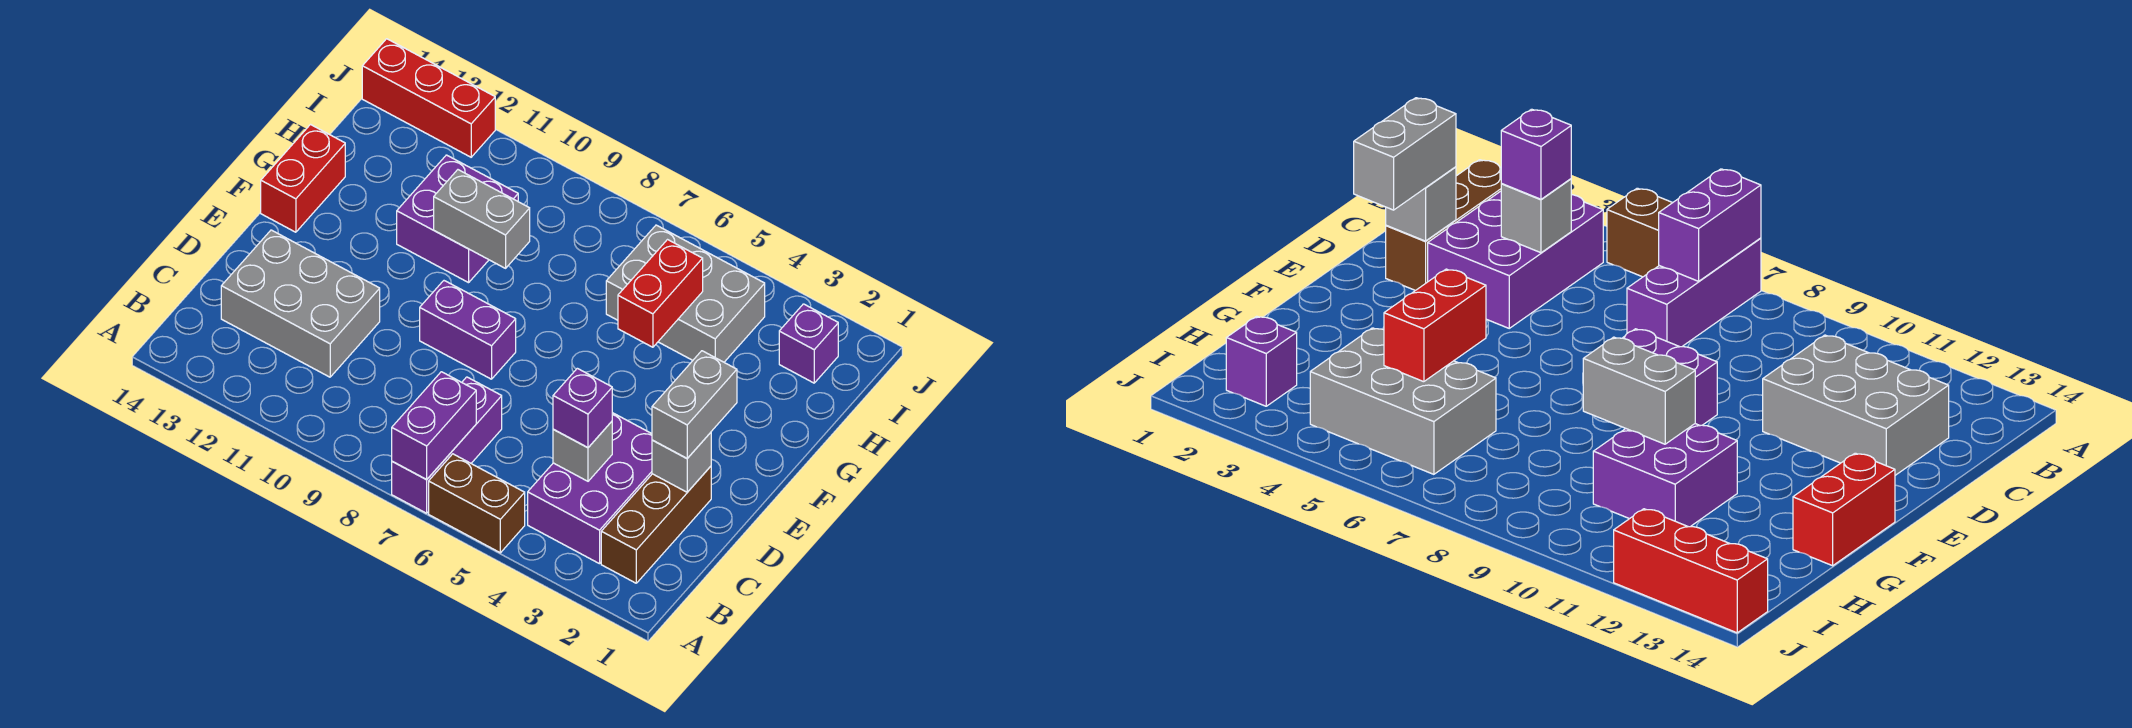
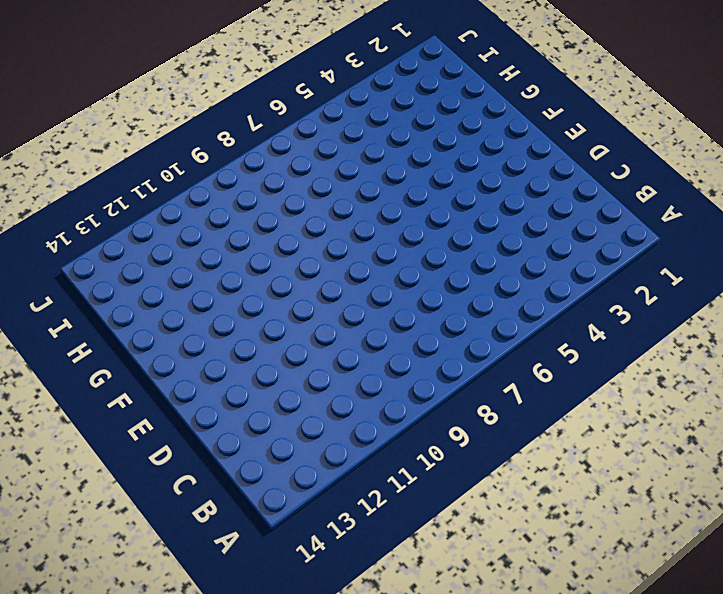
none -> brown 1x2 brick [429,454,525,553]
none -> purple 1x3 brick [392,377,502,513]
none -> brown 1x3 brick [601,466,711,583]

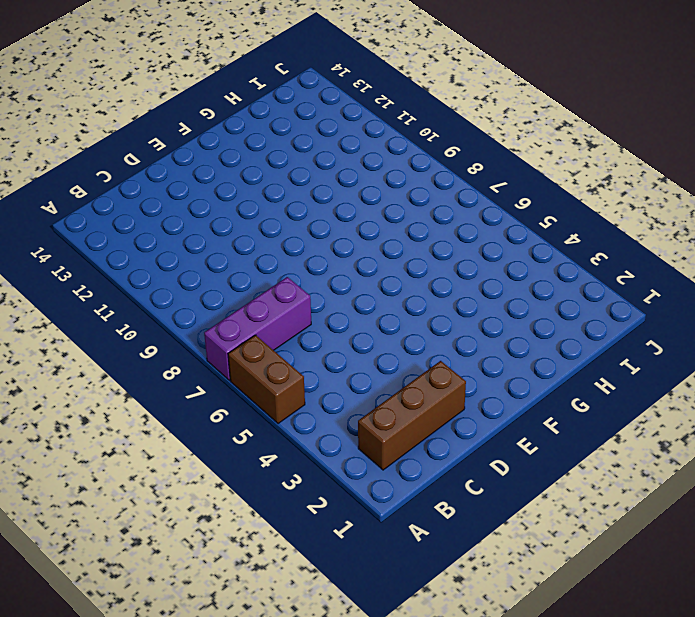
none -> purple 2x3 brick [528,413,652,564]
none -> grey 2x3 brick [221,230,380,377]
none -> purple 1x2 brick [420,281,516,379]

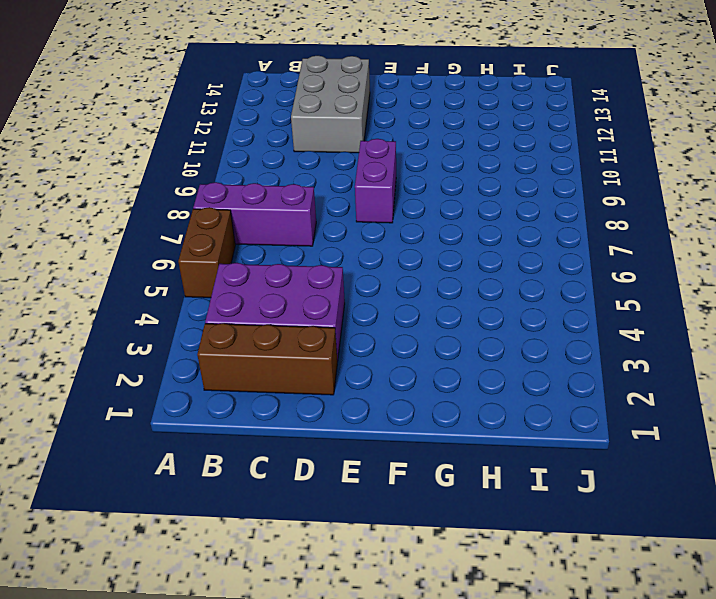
none -> red 1x2 brick [261,125,345,232]
none -> purple 2x2 brick [397,155,518,283]
none -> grey 2x3 brick [606,225,765,362]

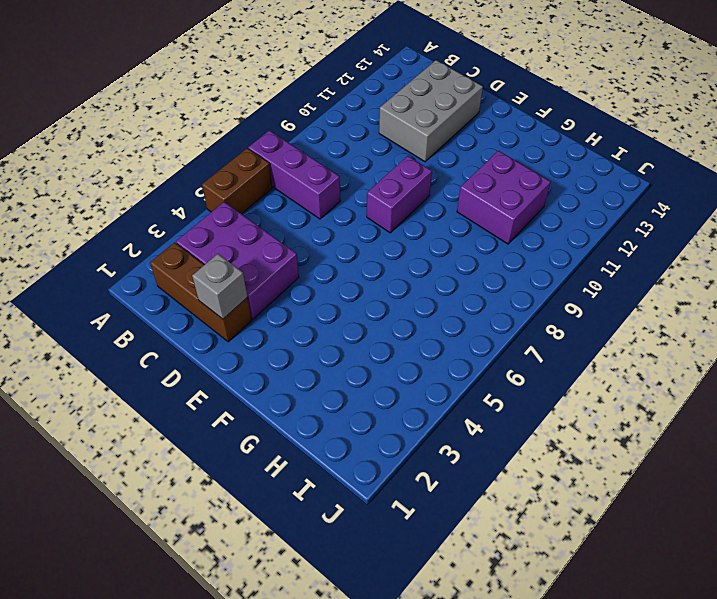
none -> red 1x2 brick [261,125,345,232]
none -> grey 2x3 brick [606,225,765,362]
none -> purple 1x1 brick [779,304,838,383]

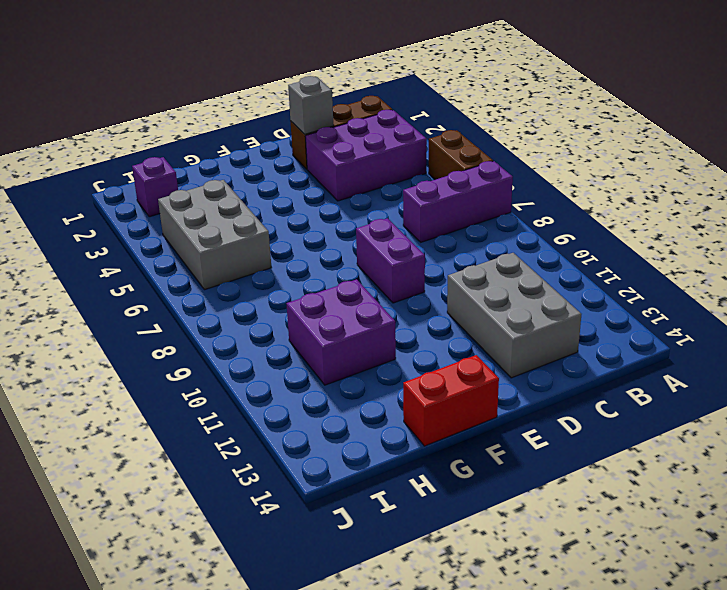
none -> red 1x3 brick [362,39,495,157]
none -> purple 1x2 brick [392,372,476,480]
none -> grey 1x1 brick [553,422,612,481]

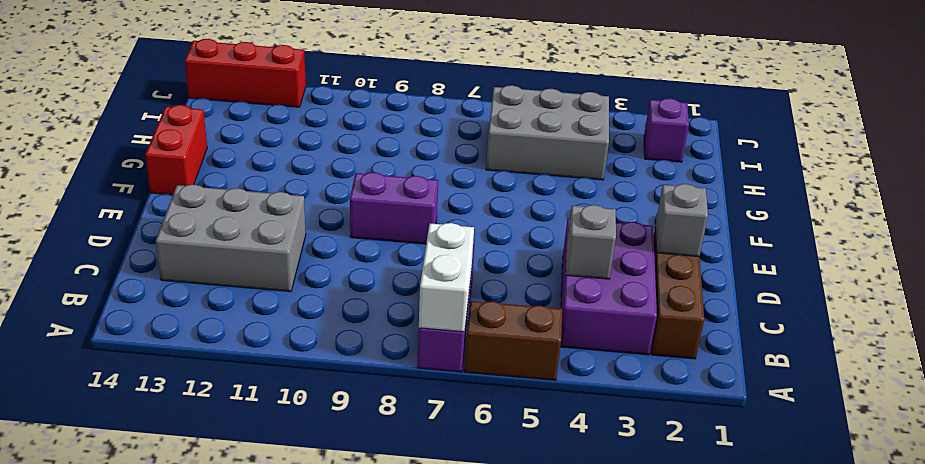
white 1x2 brick [419,223,474,332] -> purple 1x2 brick [392,372,476,480]
none -> purple 2x2 brick [397,155,518,283]
none -> red 1x2 brick [618,240,703,347]
none -> grey 1x2 brick [434,170,530,268]

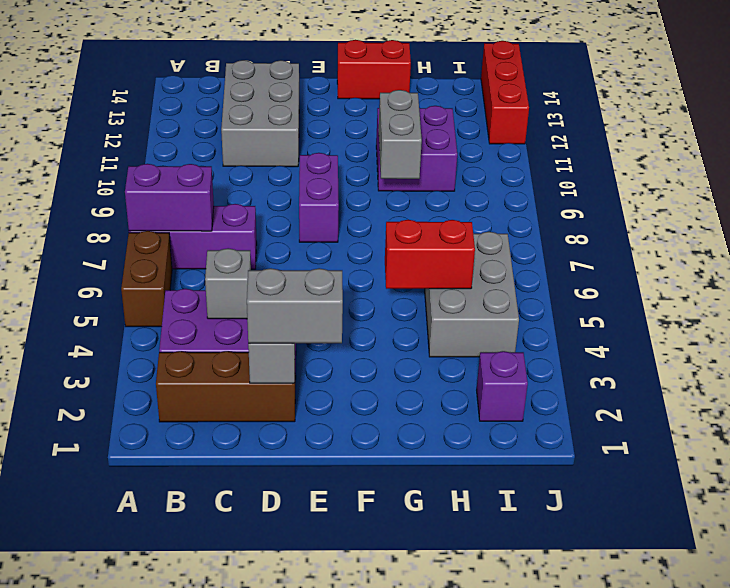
none -> purple 1x1 brick [553,368,612,448]

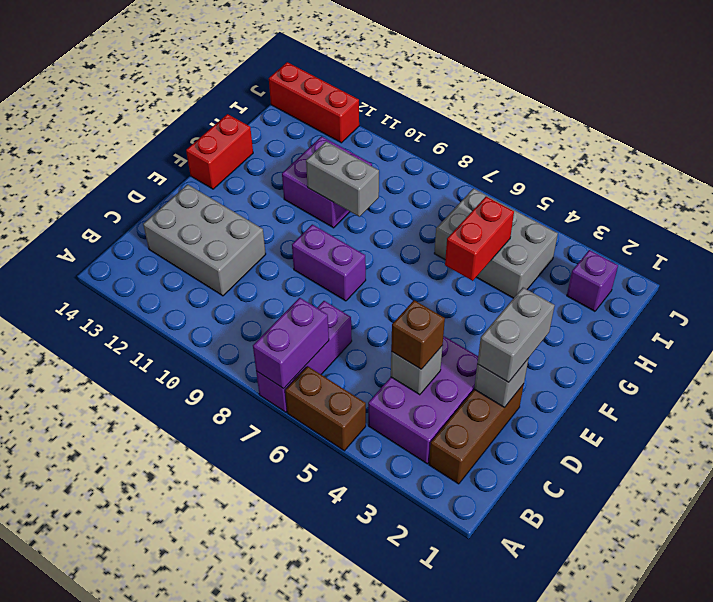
brown 1x1 brick [391,300,445,369] -> purple 1x1 brick [553,368,612,448]

